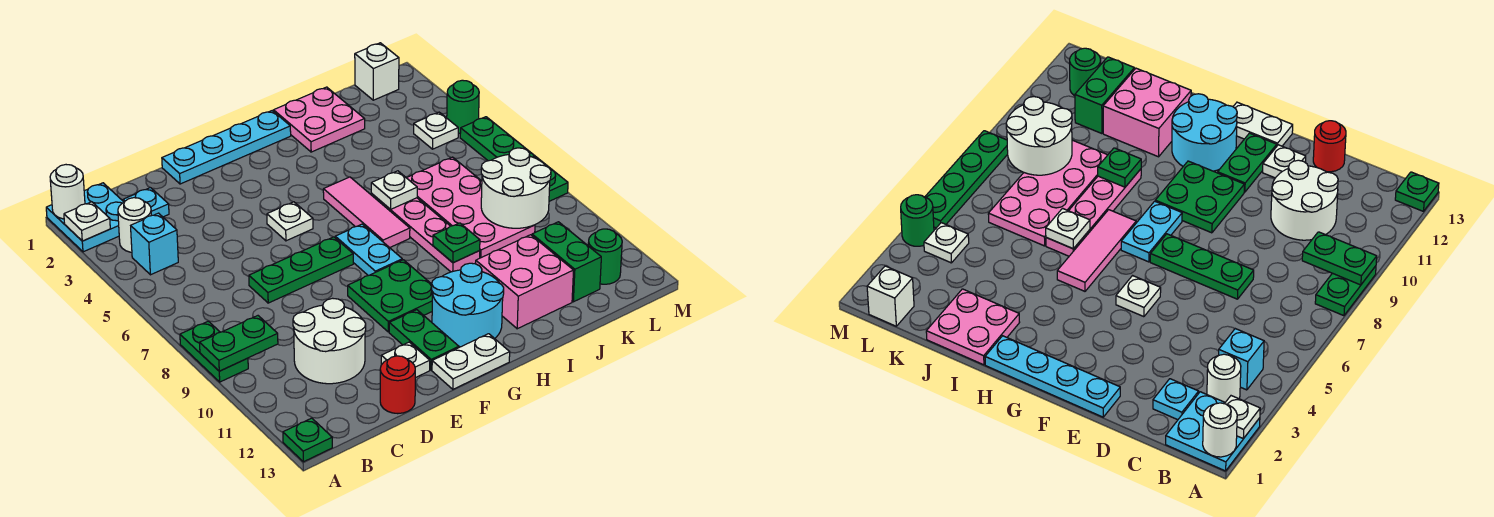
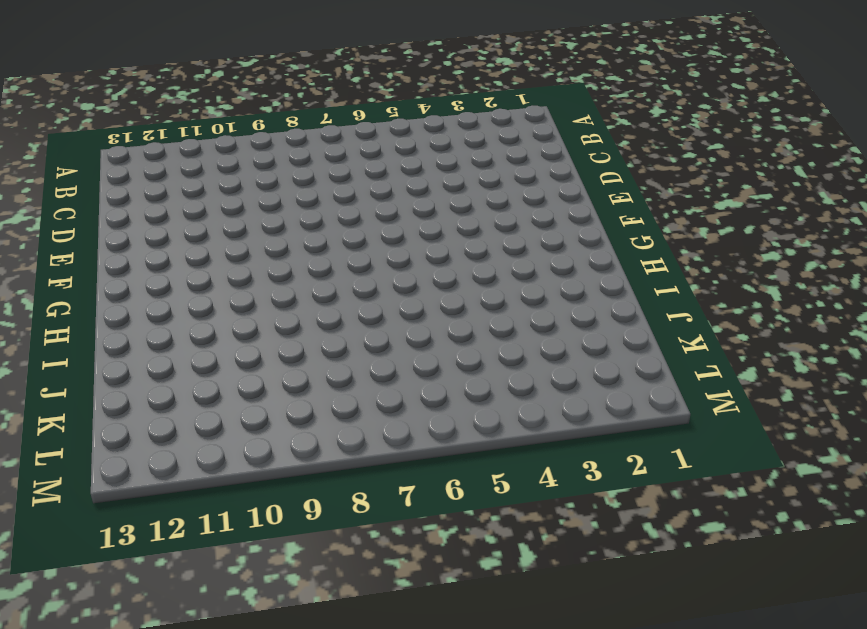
none -> cyan 2x2 plate [46,183,124,252]
none -> green 1x2 plate [180,321,248,382]
none -> green 1x1 plate [283,418,332,462]
none -> white 1x1 round brick [118,198,151,252]

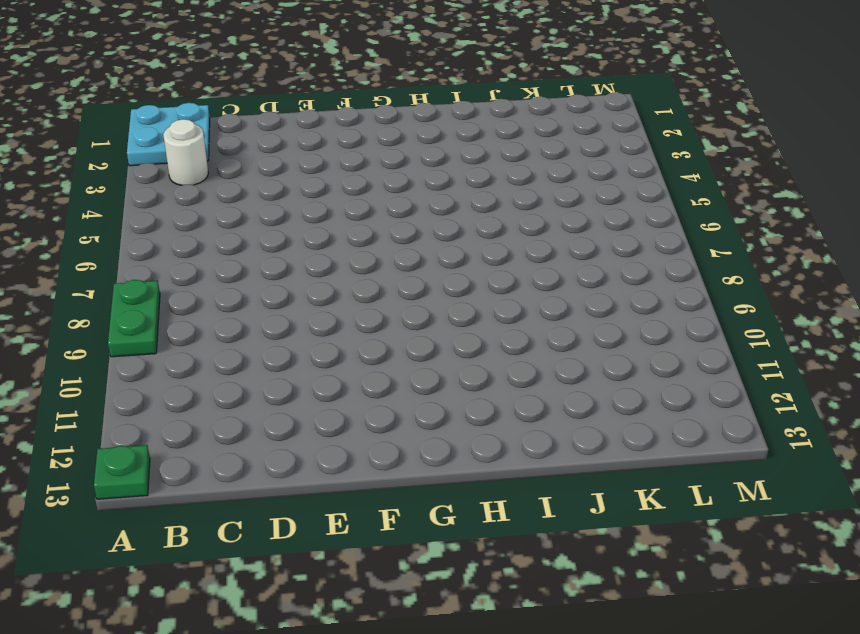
none -> cyan 1x1 brick [131,213,178,275]
none -> cyan 1x1 plate [123,188,169,217]
none -> white 2x2 round brick [293,298,366,384]
none -> green 1x3 plate [249,237,353,303]

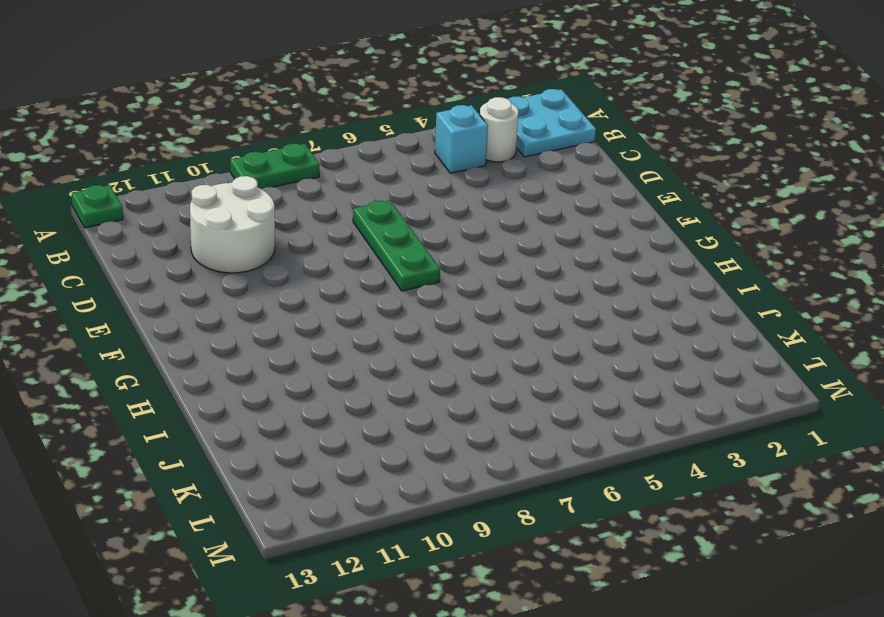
none -> cyan 1x1 plate [123,188,169,217]
none -> red 1x1 round brick [380,356,415,414]
none -> cyan 1x4 plate [162,111,291,184]
none -> white 1x1 plate [381,342,430,378]

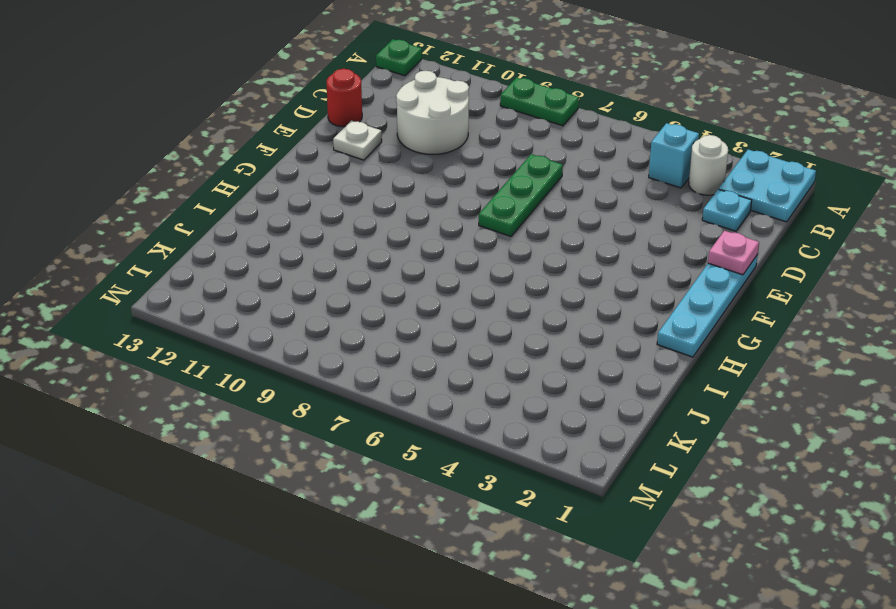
pink 1x1 plate [708,231,759,275] -> none
none -> white 1x1 plate [267,202,313,241]
none -> green 2x2 plate [348,260,432,332]
none -> green 1x2 plate [389,310,459,370]
none -> white 1x2 plate [432,334,510,389]

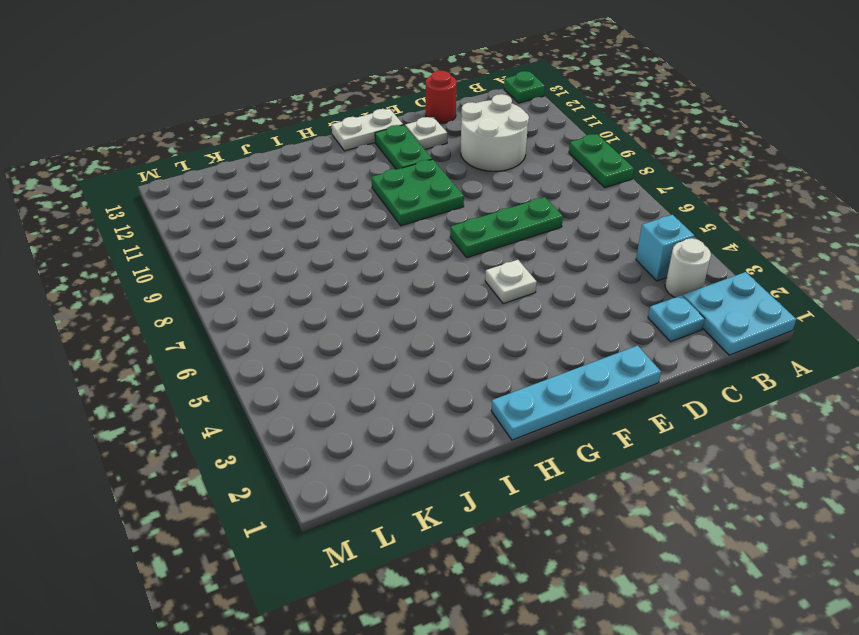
none -> cyan 1x2 plate [335,224,402,276]
none -> cyan 2x2 round brick [432,263,504,347]
none -> pink 1x3 tile [323,177,410,248]
none -> pink 2x2 plate [274,87,365,152]

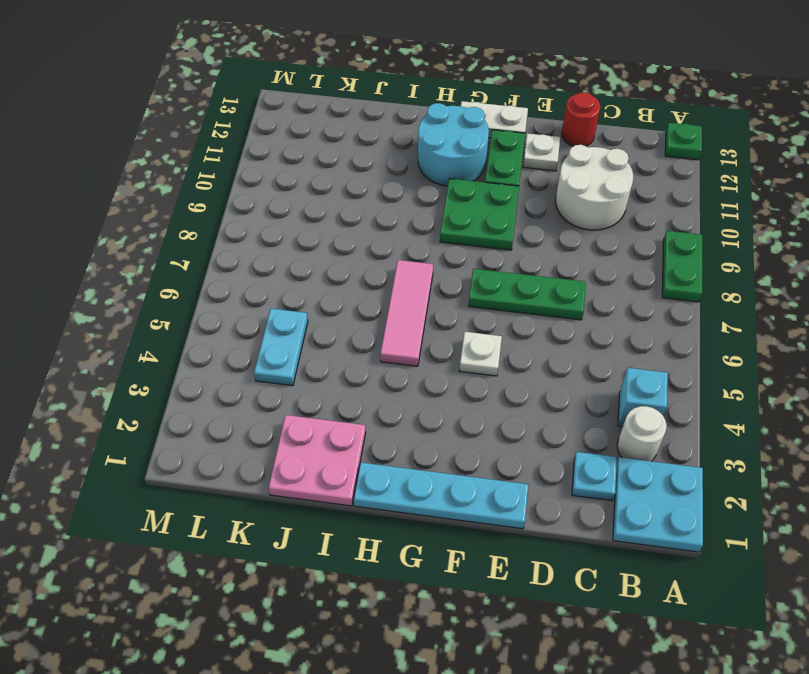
cyan 1x2 plate [254,309,308,386] -> cyan 1x2 plate moved to [335,224,402,276]
none -> pink 1x4 plate [371,194,480,272]
none -> pink 2x2 brick [476,235,574,329]
none -> pink 2x4 plate [407,157,535,258]
none -> green 1x2 brick [532,222,601,302]

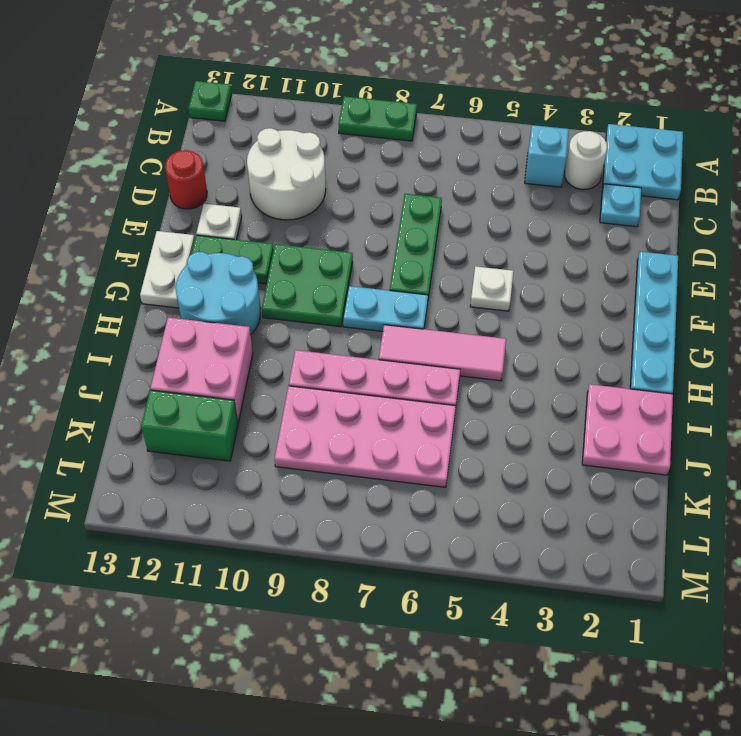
none -> white 1x1 brick [355,43,399,100]
none -> white 1x1 plate [414,112,458,149]
none -> green 1x1 round brick [588,229,622,284]
none -> green 1x1 round brick [447,80,479,133]

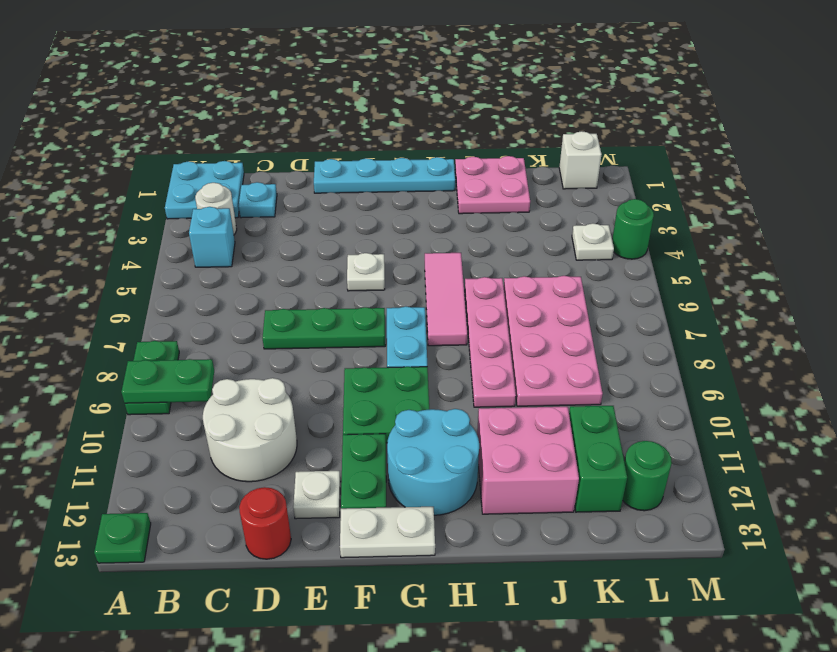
none -> green 1x4 plate [460,117,568,201]
none -> white 1x1 round brick [50,165,85,219]
none -> white 1x1 plate [64,202,110,241]
none -> white 1x1 plate [371,171,417,209]

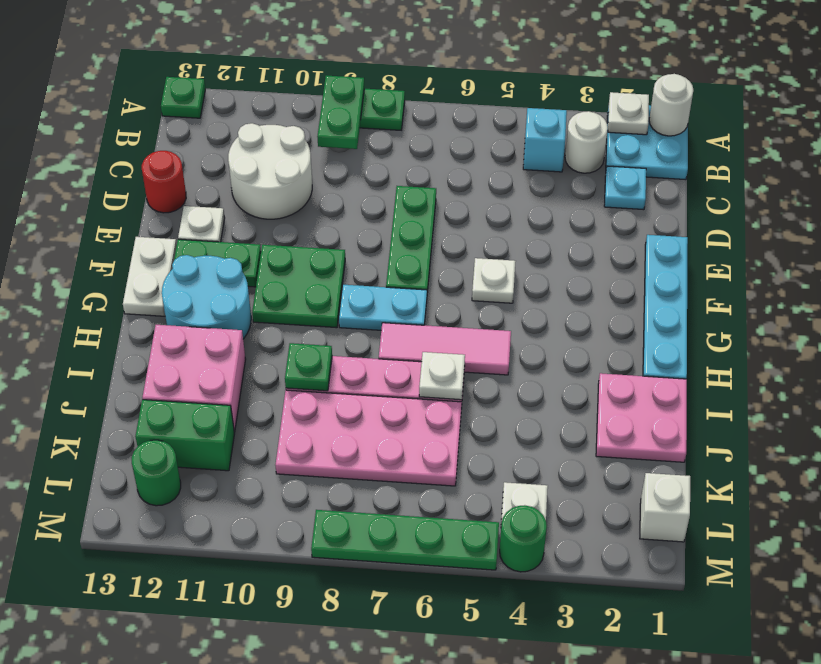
none -> white 2x2 round brick [481,148,551,228]

